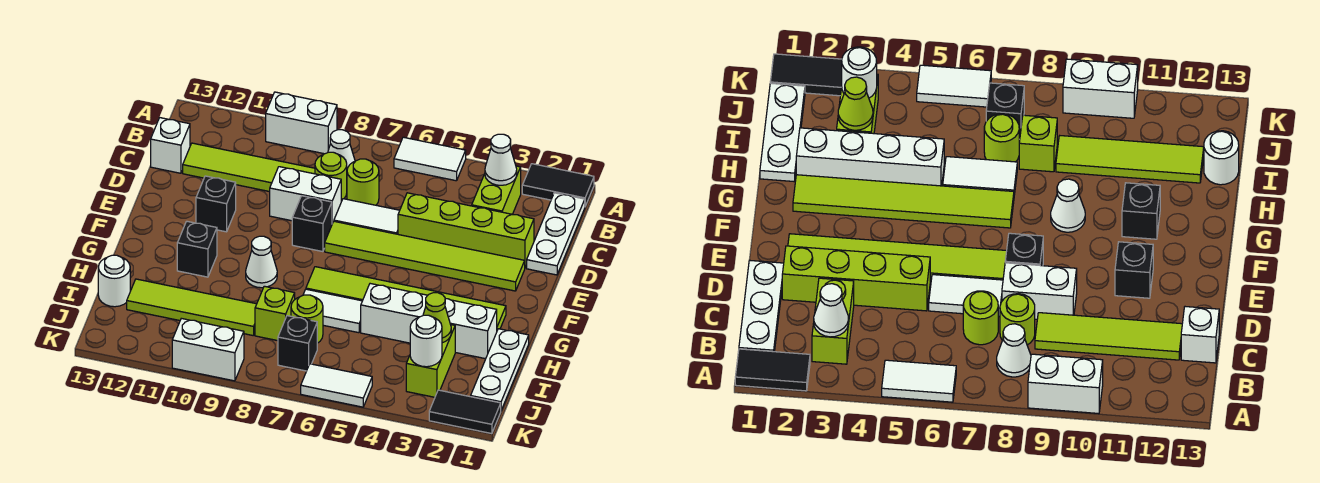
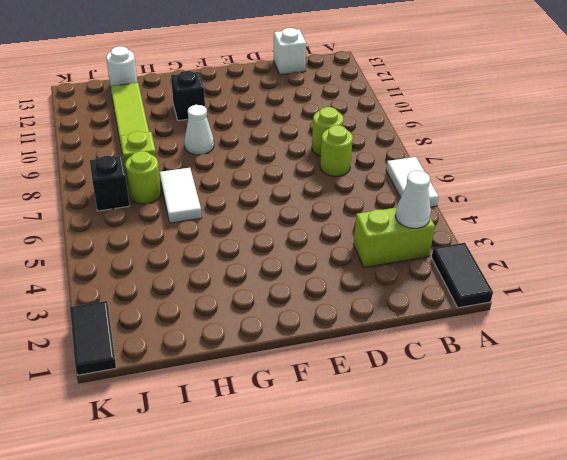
none -> white 1x2 brick [266,92,337,154]
none -> white 1x3 plate [527,193,585,275]
none -> white 1x1 cone [328,130,355,169]
none -> lime 1x4 tile [183,143,315,192]

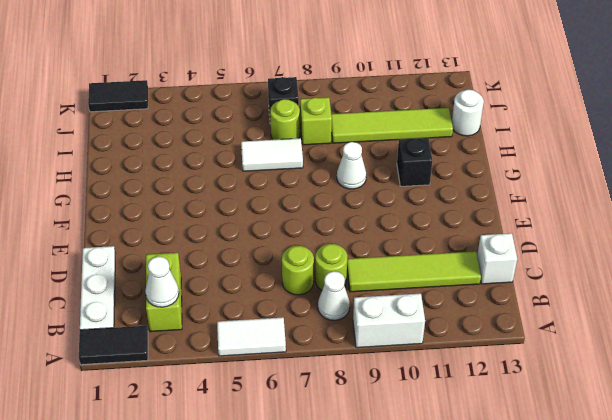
none -> lime 1x4 brick [398,193,534,267]
none -> white 1x2 tile [334,199,400,234]
none -> white 1x2 brick [270,167,341,223]
none -> lime 1x6 tile [325,221,525,291]

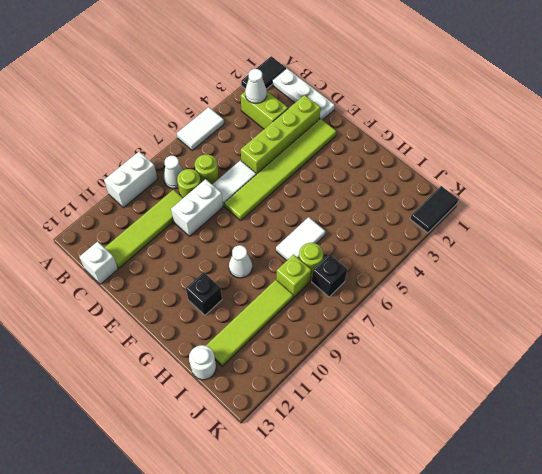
none -> black 1x1 brick [292,196,332,252]
none -> black 1x1 brick [196,176,236,232]
none -> lime 1x6 tile [306,267,506,330]
none -> white 1x3 plate [471,329,529,410]

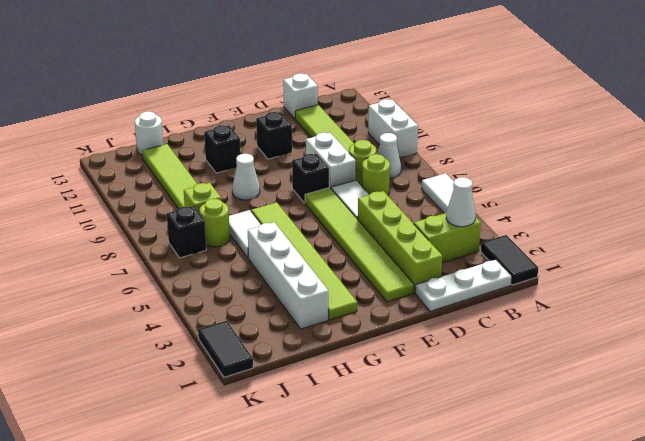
none -> white 1x3 plate [471,329,529,410]
none -> lime 1x2 brick [406,325,455,397]
none -> white 1x2 tile [301,364,372,407]
none -> white 1x2 brick [172,318,244,381]

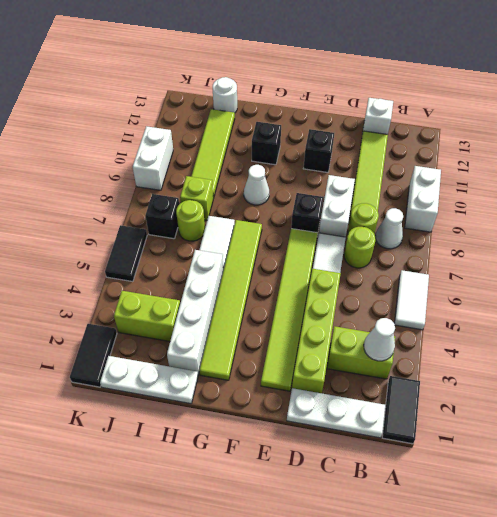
black 1x2 tile [105,225,147,282] -> white 1x2 tile [301,364,372,407]
none -> lime 1x1 cone [423,293,451,343]
none -> white 1x1 round brick [410,315,442,367]

